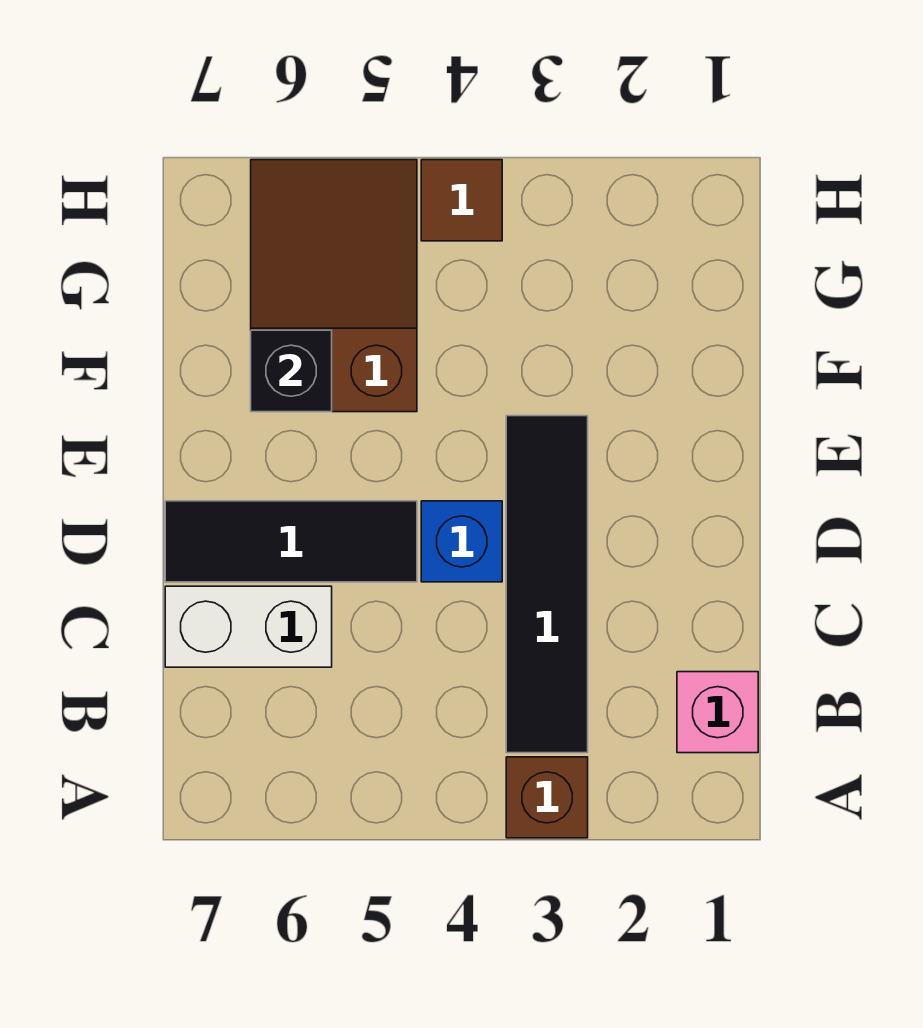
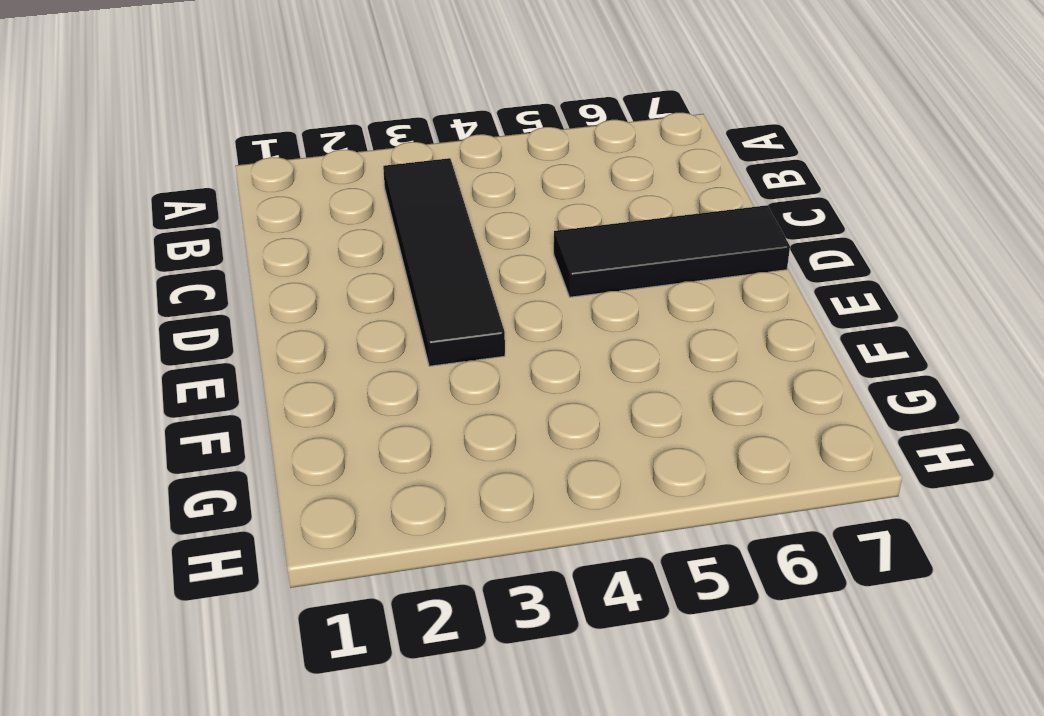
none -> brown 1x1 brick [506,757,588,838]
none -> pink 1x1 brick [677,672,758,753]

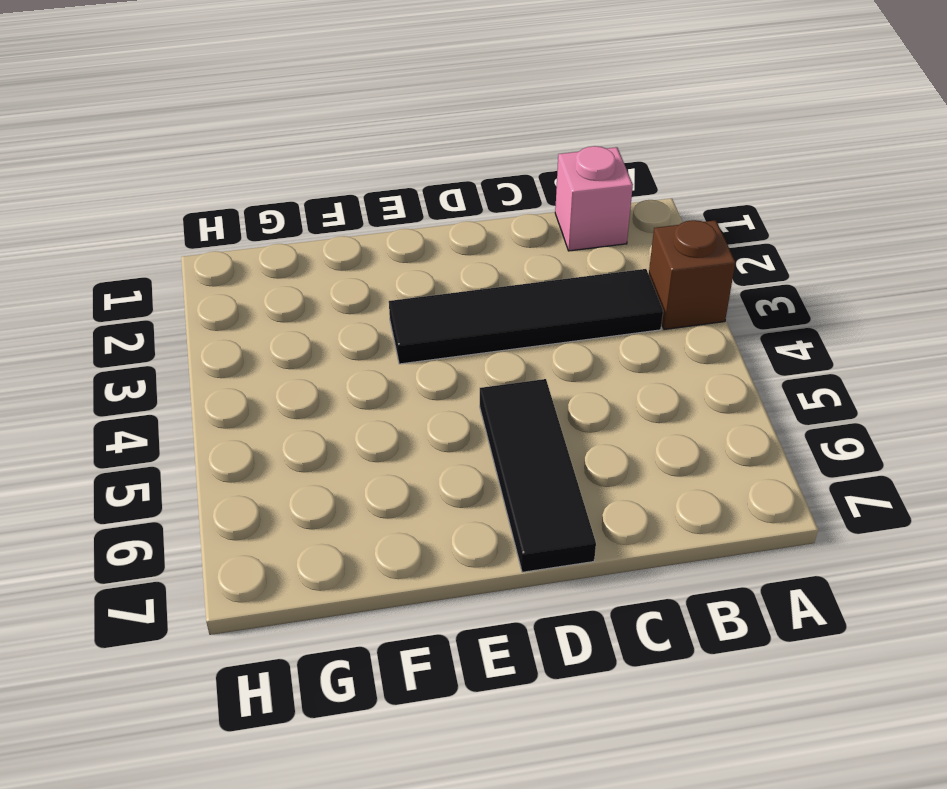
none -> white 1x2 brick [165,586,332,667]
none -> blue 1x1 brick [421,501,502,582]

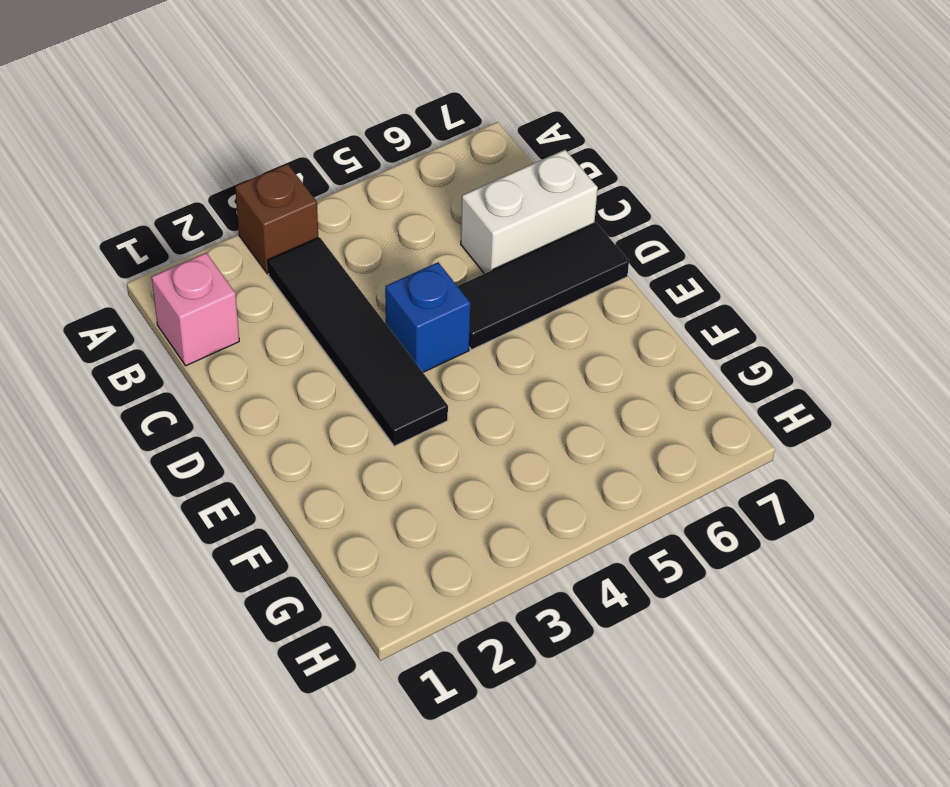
none -> brown 2x3 slope [251,160,417,412]
none -> brown 1x1 tile [421,160,502,241]

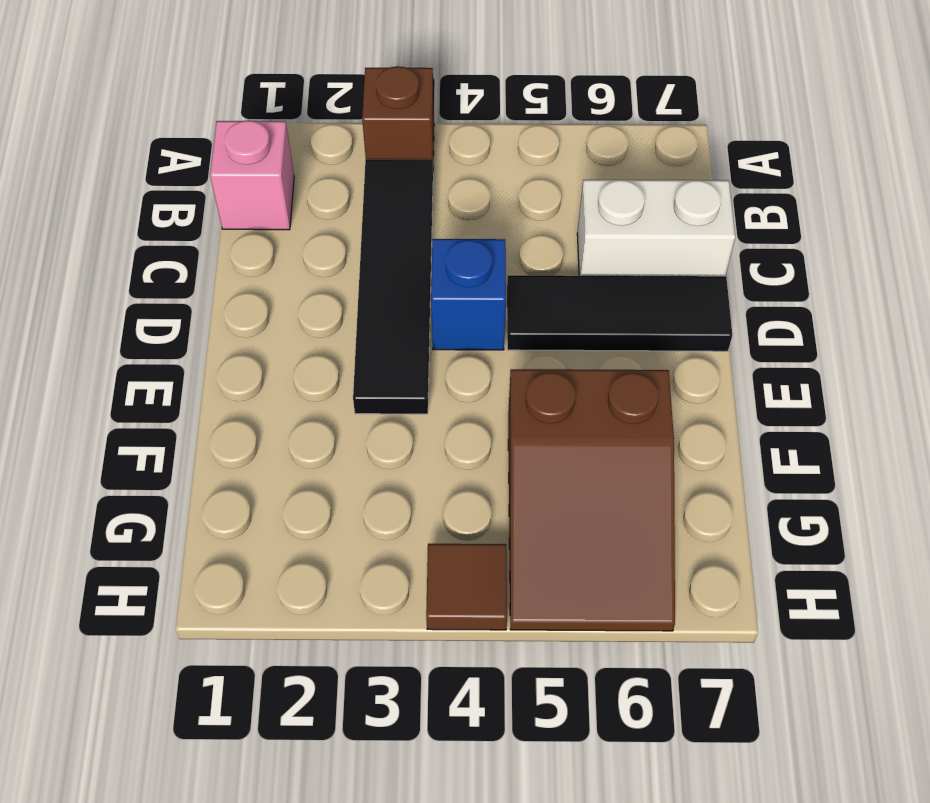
none -> black 1x1 brick [251,330,332,412]

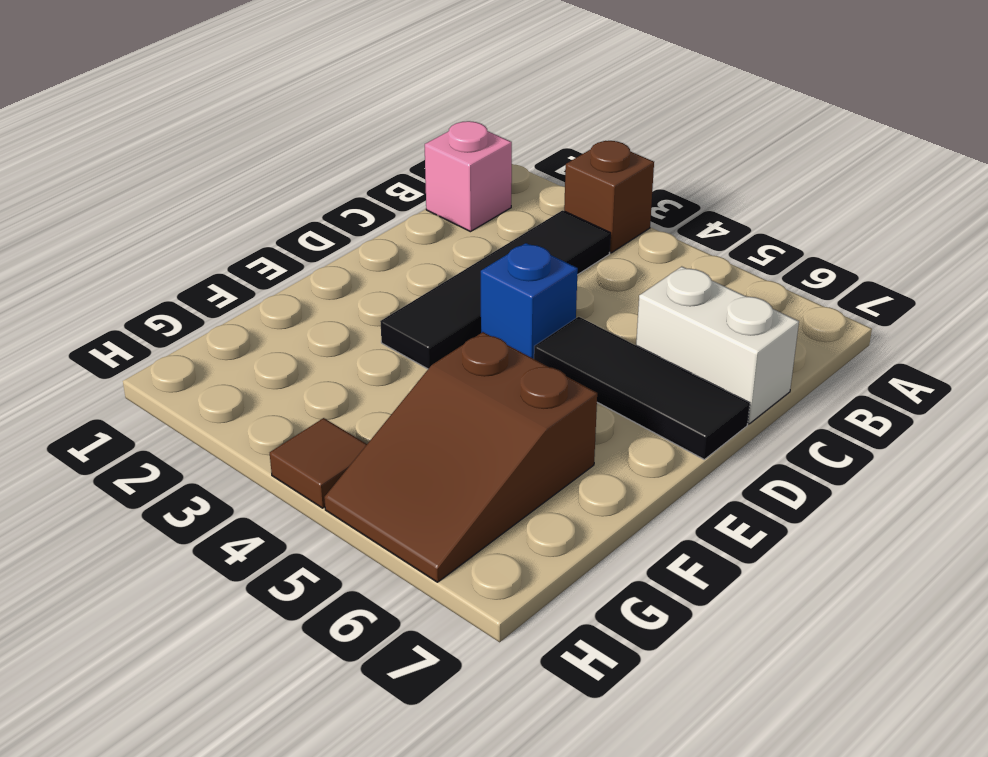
none -> black 1x1 brick [251,330,332,412]

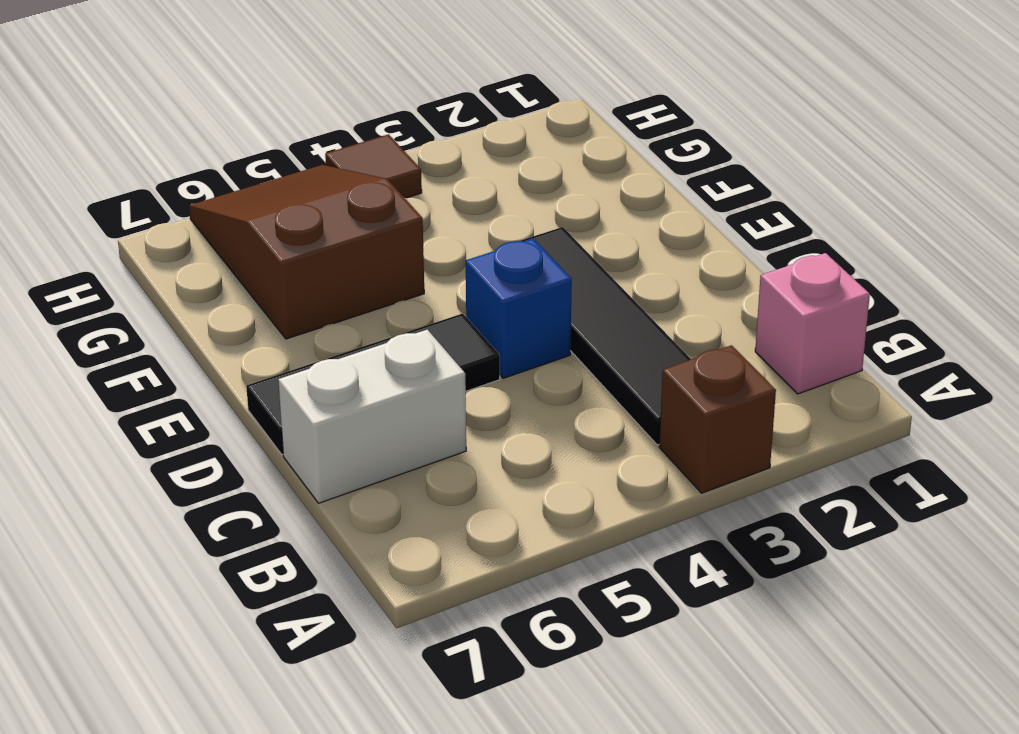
none -> black 1x1 brick [251,330,332,412]

